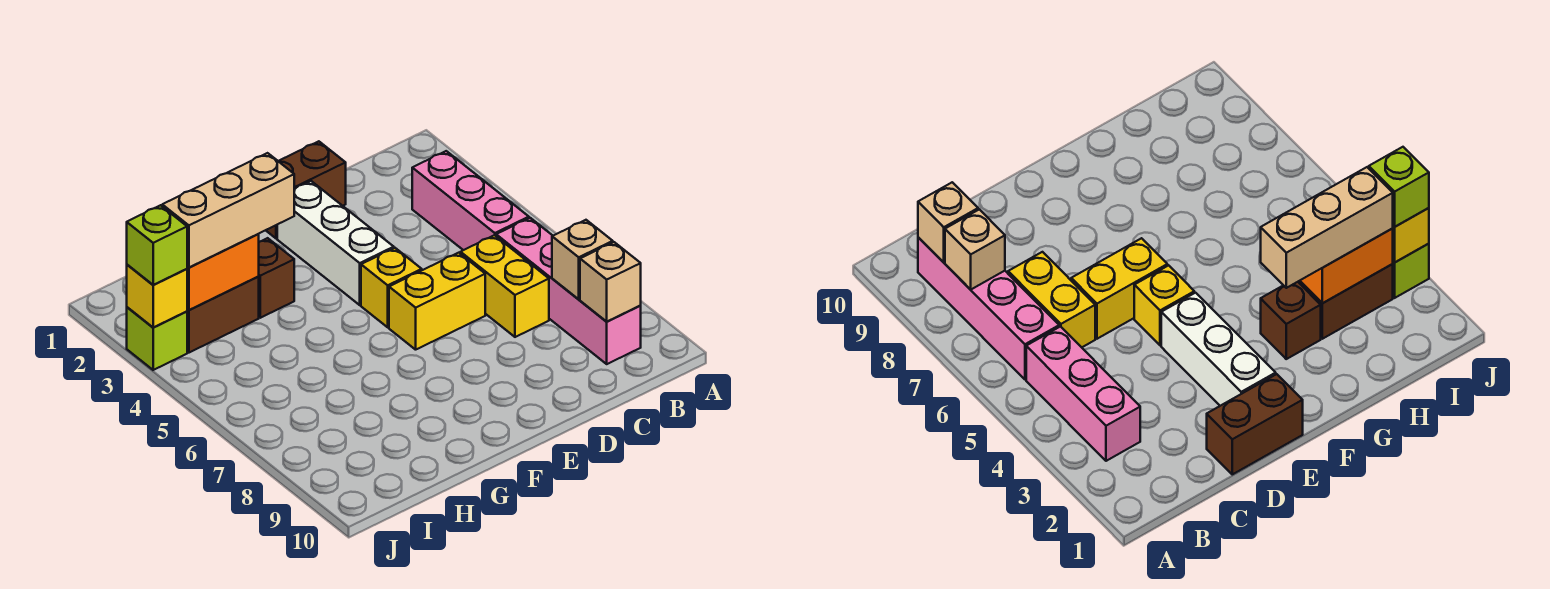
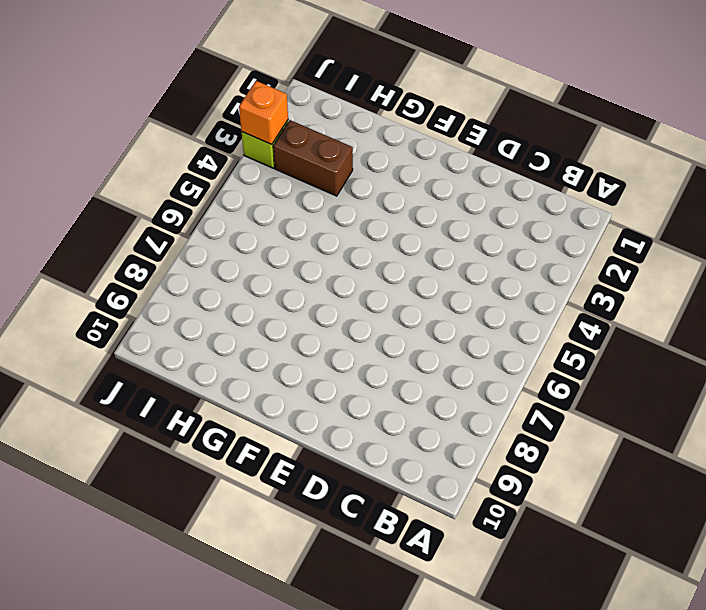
orange 1x1 brick [239,81,288,144] -> yellow 1x1 brick [127,265,187,328]
none -> pink 1x3 brick [412,151,529,250]
none -> pink 1x4 brick [496,218,641,364]
none -> yellow 1x2 brick [460,235,549,337]

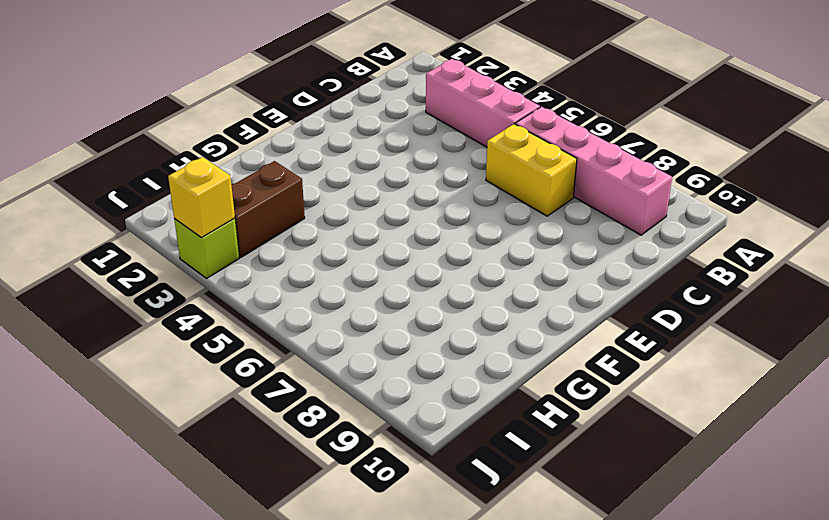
none -> brown 1x2 brick [266,141,346,238]
none -> yellow 1x2 brick [389,253,485,350]
none -> white 1x3 brick [277,181,394,305]

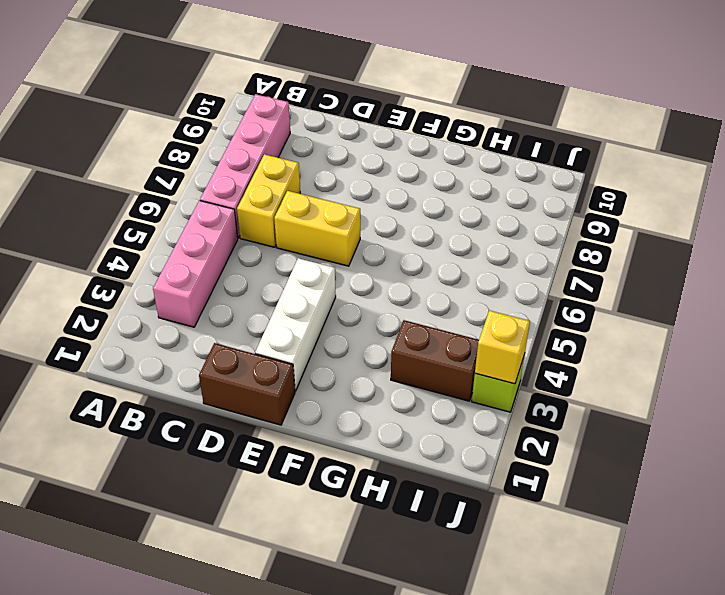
none -> yellow 1x1 brick [361,248,422,327]
none -> brown 1x1 brick [258,238,294,318]
none -> tan 1x1 brick [552,220,613,299]

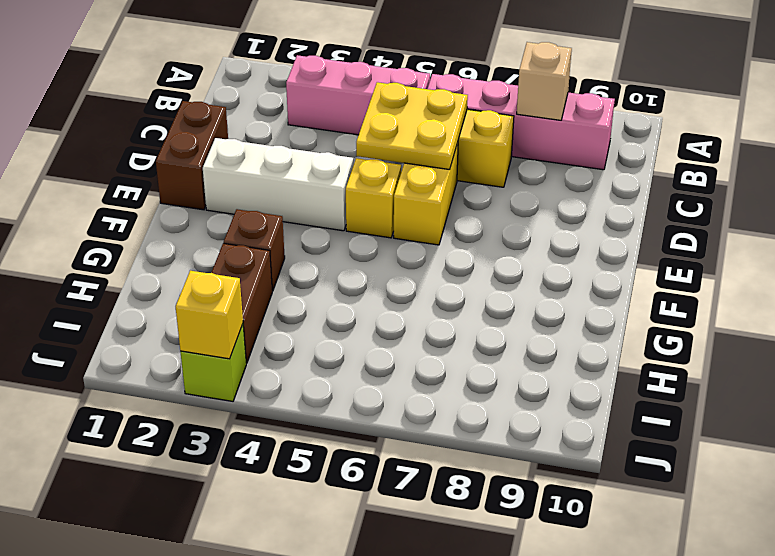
yellow 2x2 plate [356,82,468,170] -> none
none -> tan 1x1 brick [580,242,641,321]
none -> orange 1x2 brick [187,234,259,310]
none -> tan 1x3 brick [162,153,294,268]

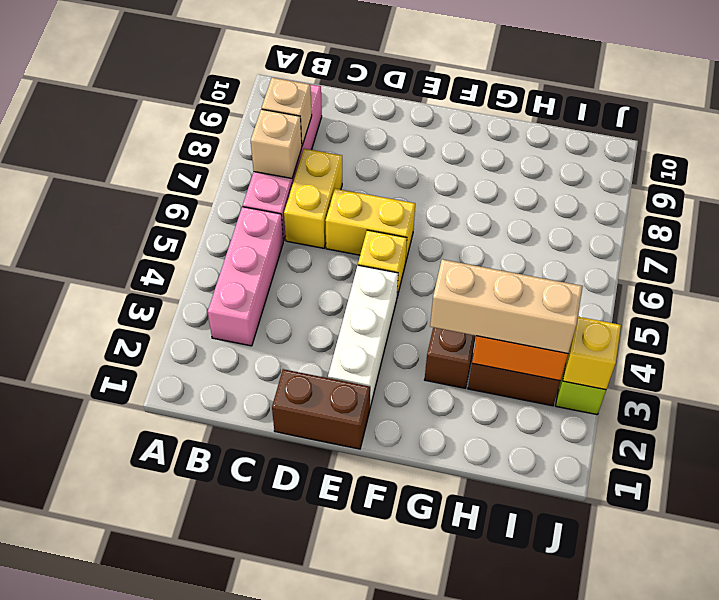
tan 1x1 brick [251,109,302,178] -> tan 1x1 brick moved to [580,242,641,321]
none -> lime 1x1 brick [127,205,187,285]

